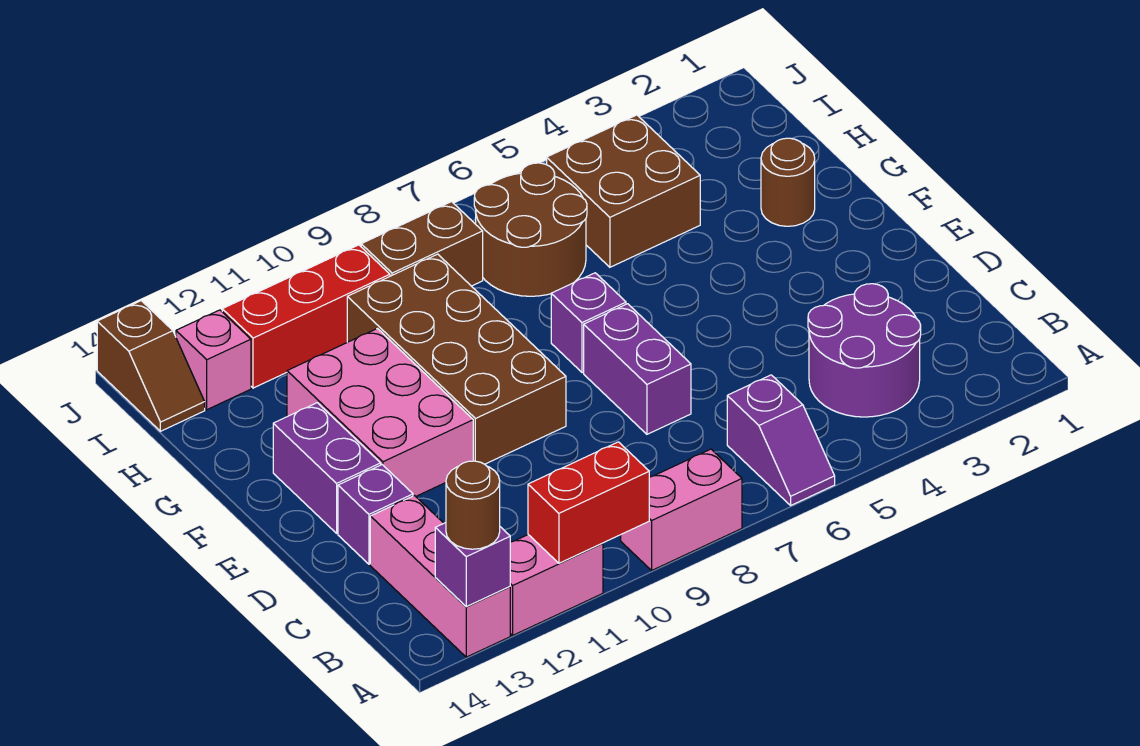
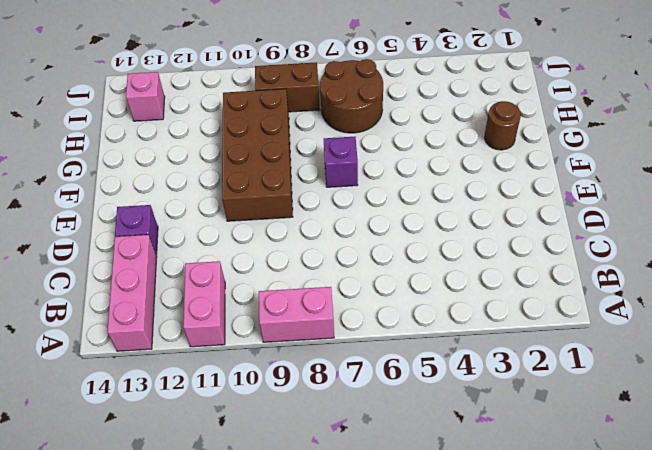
pink 1x2 brick [183,261,225,347] -> pink 1x2 brick turned to [510,535,603,635]
none -> purple 1x2 slope [727,375,835,505]
none -> purple 2x2 round brick [808,284,921,417]
none -> purple 1x2 brick [584,304,691,434]

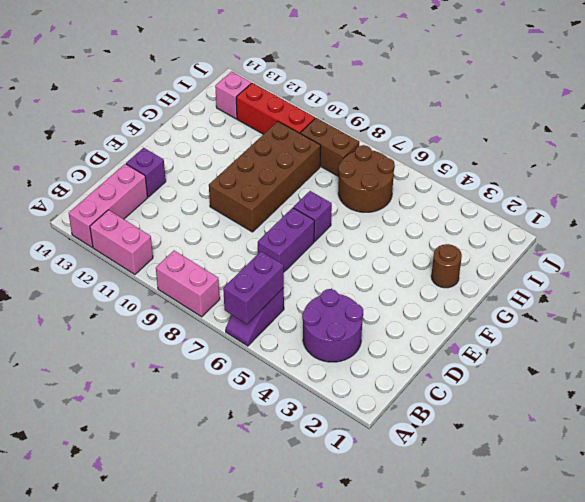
purple 1x2 brick [223,252,284,324] -> purple 1x2 brick moved to [273,403,381,533]
none -> pink 2x3 brick [287,329,473,496]
none -> brown 2x2 brick [547,115,700,267]
none -> brown 1x2 slope [97,301,205,431]

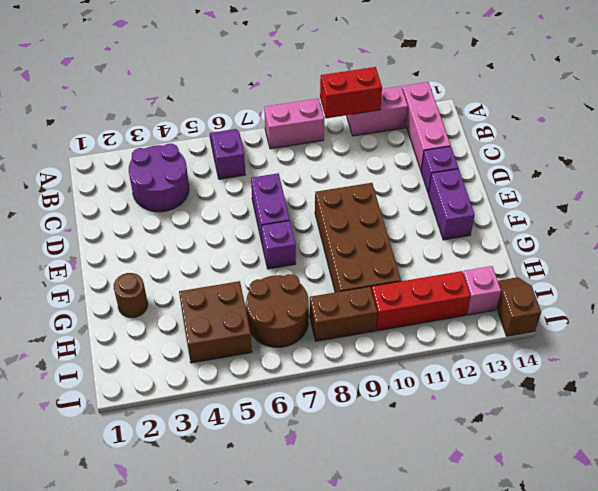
none -> pink 2x3 brick [287,329,473,496]
none -> purple 1x1 brick [435,523,510,607]
none -> brown 1x1 round brick [446,461,500,549]

